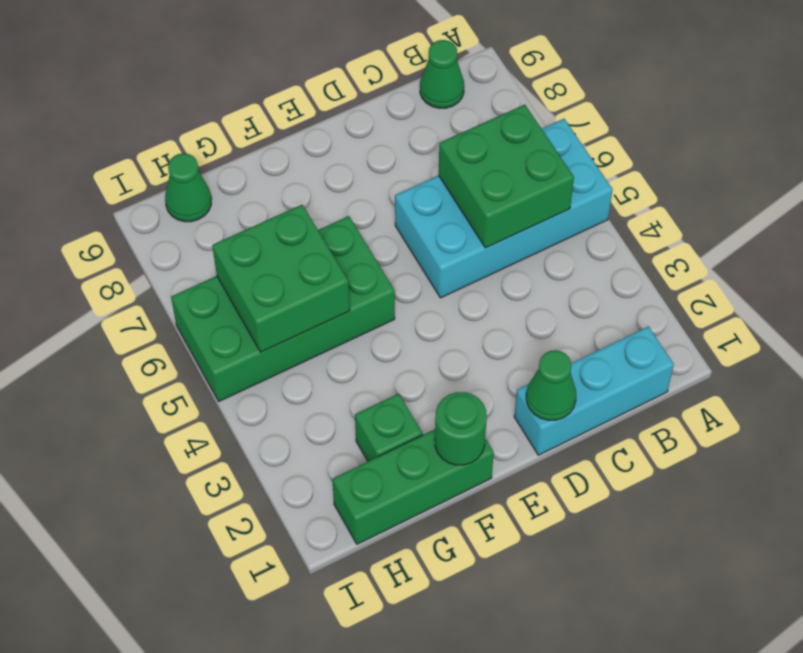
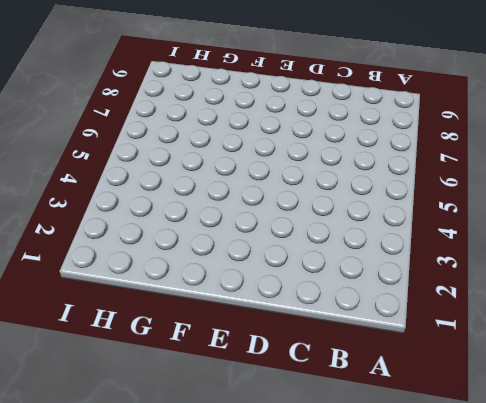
none -> cyan 2x4 brick [395,119,613,298]
none -> cyan 1x3 brick [514,326,674,455]

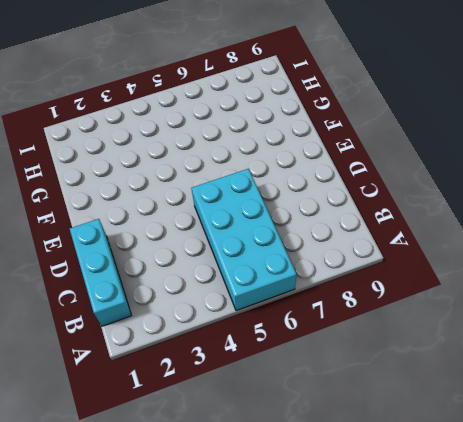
none -> green 1x1 cone [420,40,464,108]
none -> green 1x3 brick [332,429,494,544]

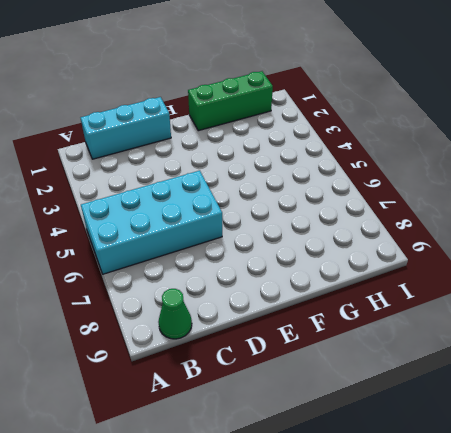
none -> green 2x4 brick [171,216,395,401]
none -> green 1x1 brick [355,394,422,461]

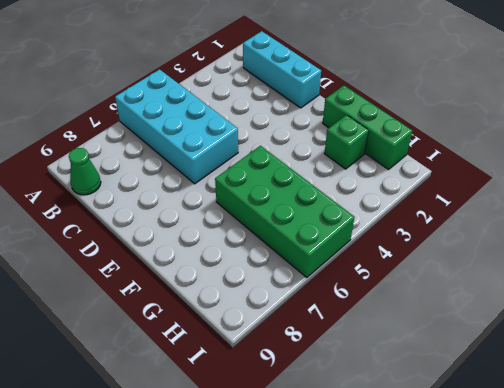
none -> green 1x1 cone [165,153,211,222]
none -> green 2x2 brick [439,105,574,248]

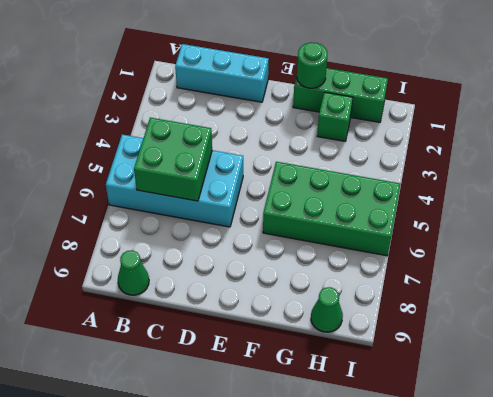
none -> green 1x1 cone [526,350,576,420]
none -> green 2x2 brick [212,205,350,352]

